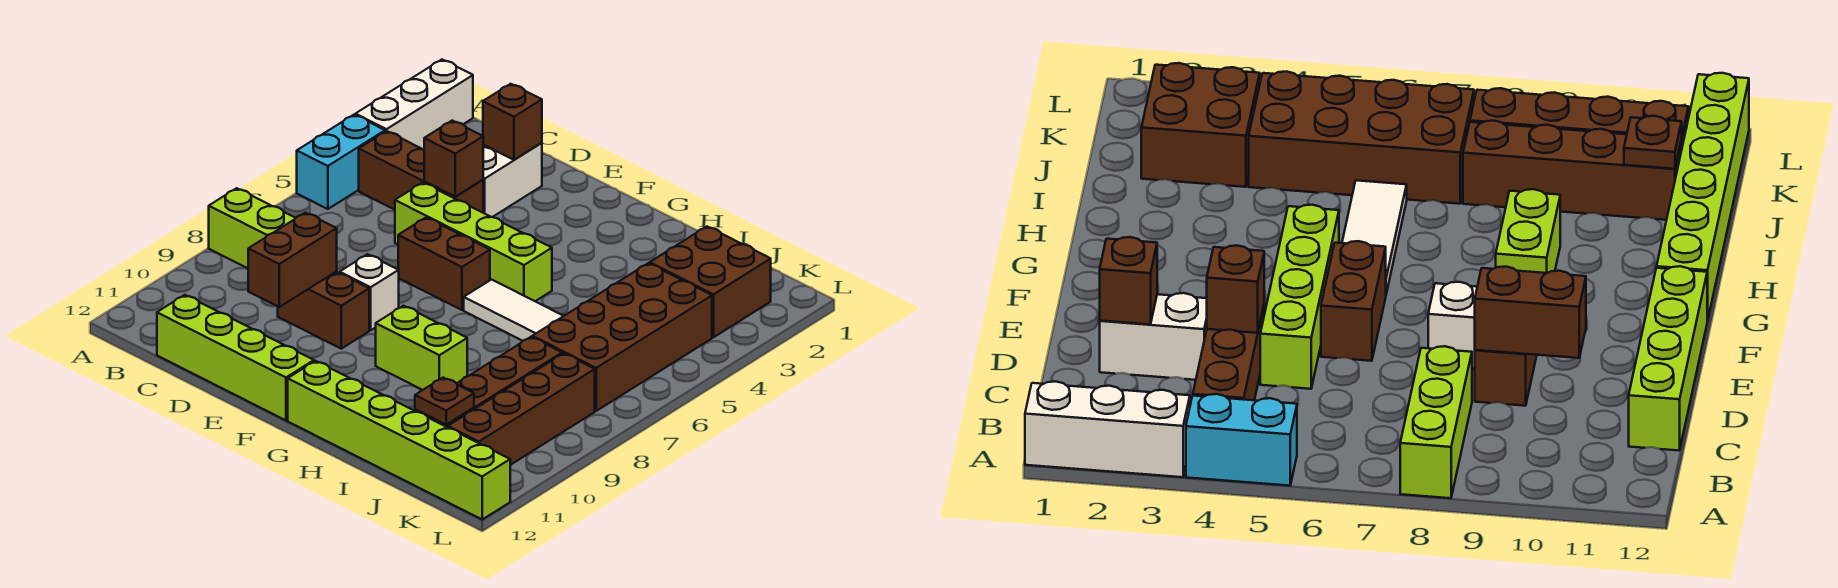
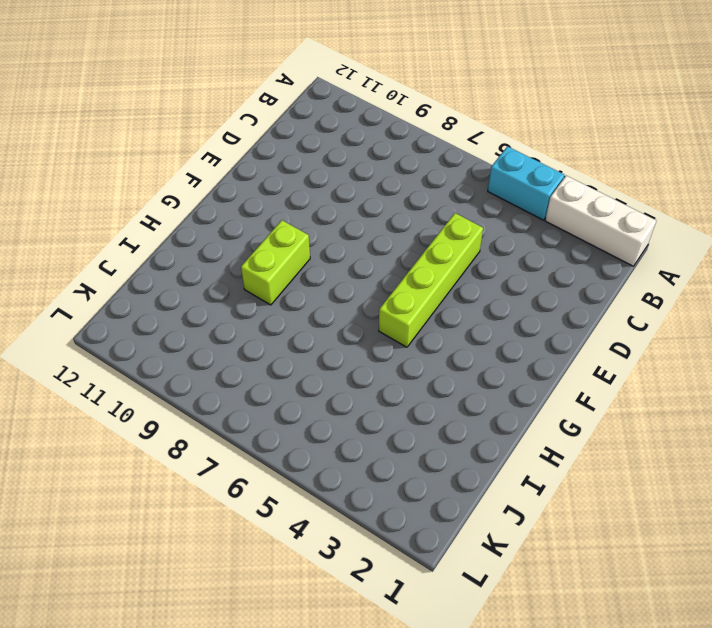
none -> lime 1x3 brick [209,188,295,268]
none -> brown 1x3 brick [359,131,483,213]
none -> lime 1x4 brick [157,295,314,420]

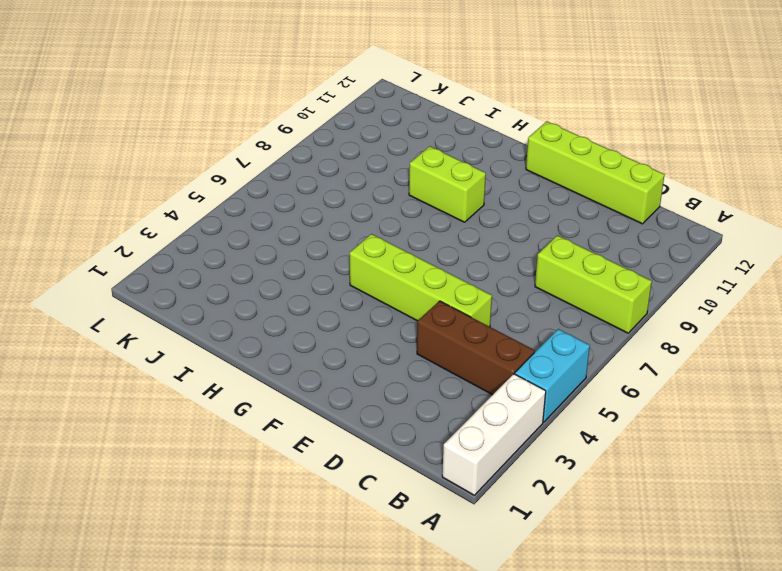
none -> white 1x2 brick [483,143,542,217]
none -> brown 1x2 brick [278,272,369,349]
none -> brown 1x2 brick [398,218,490,310]

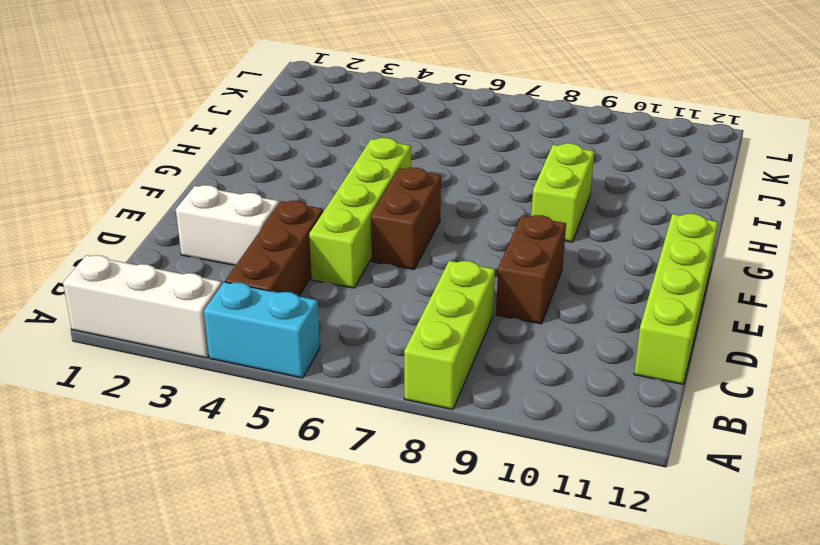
none -> white 1x1 brick [340,254,399,330]
none -> white 1x3 tile [464,280,563,341]
none -> lime 1x6 brick [288,361,510,519]

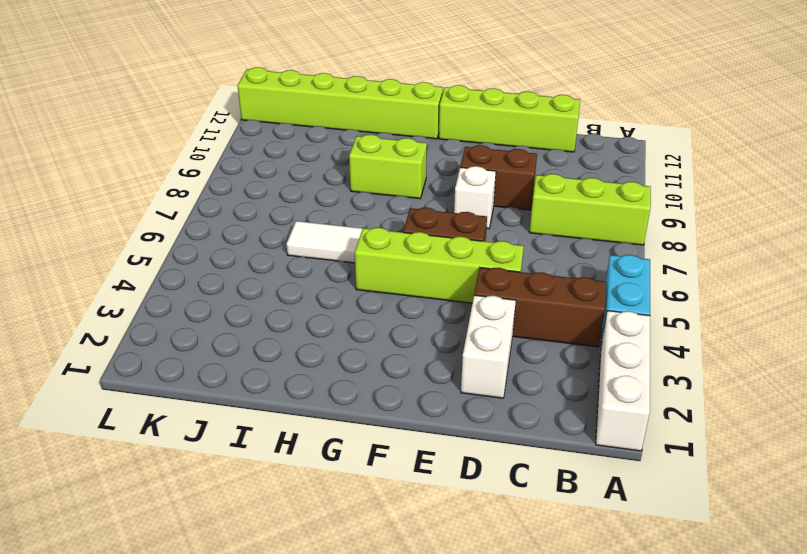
none -> brown 2x2 brick [650,227,771,337]
none -> brown 2x4 brick [532,263,712,411]
none -> brown 1x4 brick [415,337,562,427]

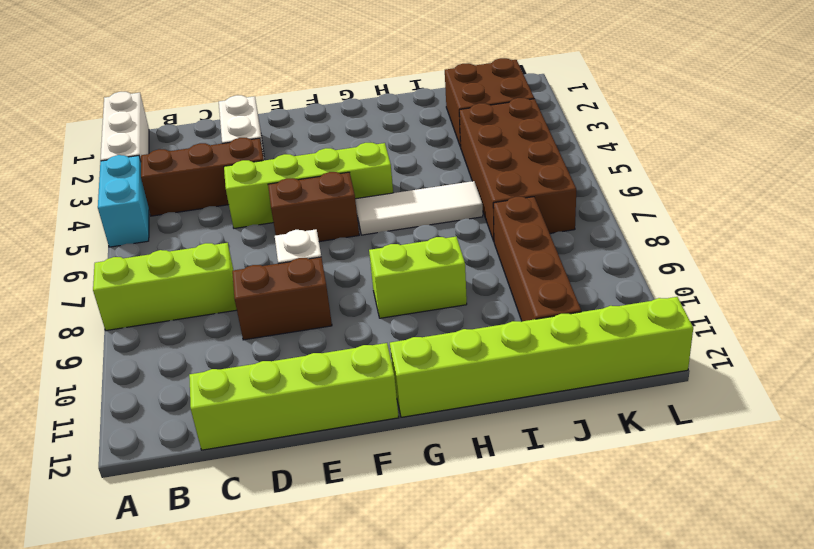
none -> brown 1x4 brick [448,353,595,465]
none -> brown 1x1 brick [483,84,542,160]
none -> brown 1x1 brick [424,121,483,196]

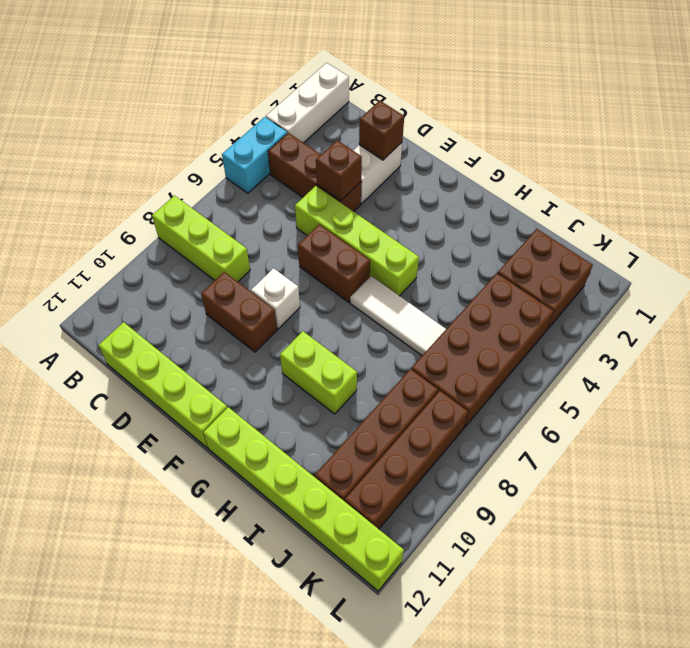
none -> brown 1x2 brick [248,213,337,307]
none -> brown 1x1 plate [415,378,474,425]

